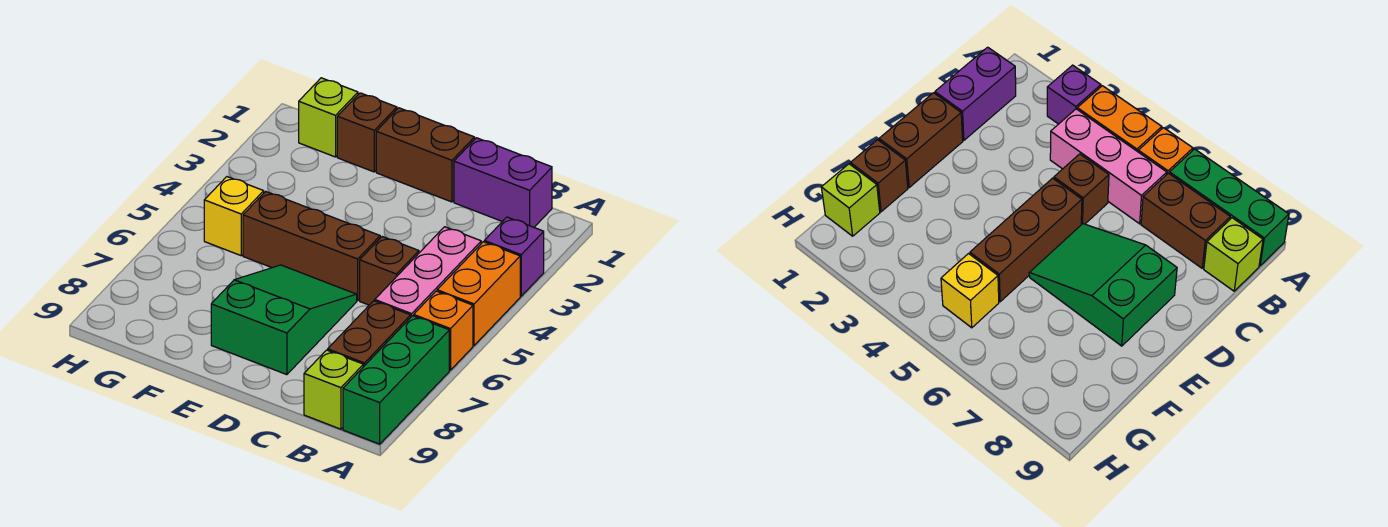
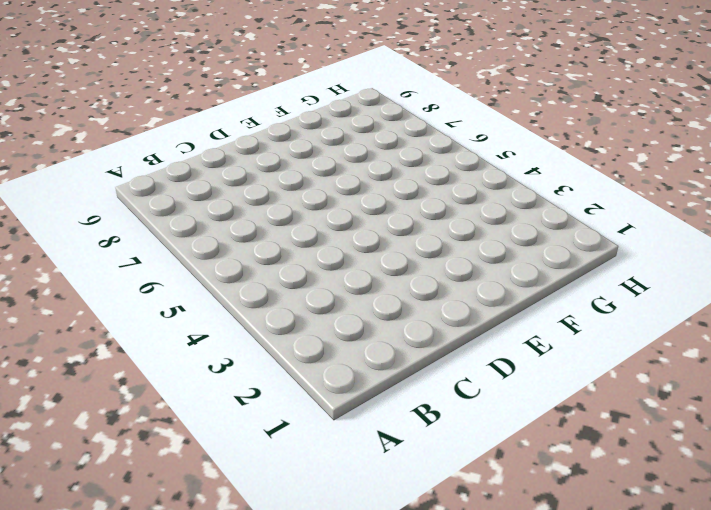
none -> purple 1x1 brick [484,217,544,296]
none -> orange 1x2 brick [437,242,520,345]
none -> orange 1x1 brick [414,291,473,370]

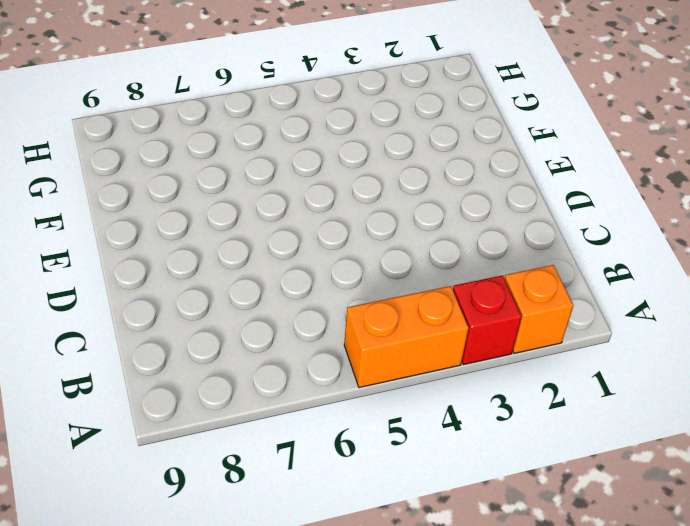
orange 1x1 brick [504,265,574,353] -> orange 1x1 brick moved to [414,291,473,370]
red 1x1 brick [453,275,522,365] -> purple 1x1 brick [484,217,544,296]
none -> green 1x3 brick [343,316,449,444]
none -> purple 1x2 brick [454,138,552,227]
none -> pink 1x3 brick [375,227,481,317]

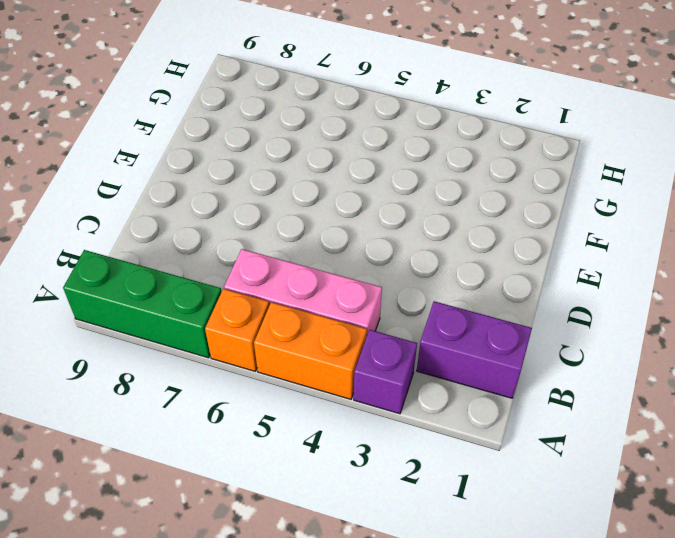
purple 1x2 brick [417,301,532,398] -> purple 1x2 brick turned to [454,138,552,227]
none -> brown 1x2 brick [328,301,411,367]
none -> lime 1x1 brick [304,350,363,429]
none -> brown 1x1 brick [360,237,419,305]

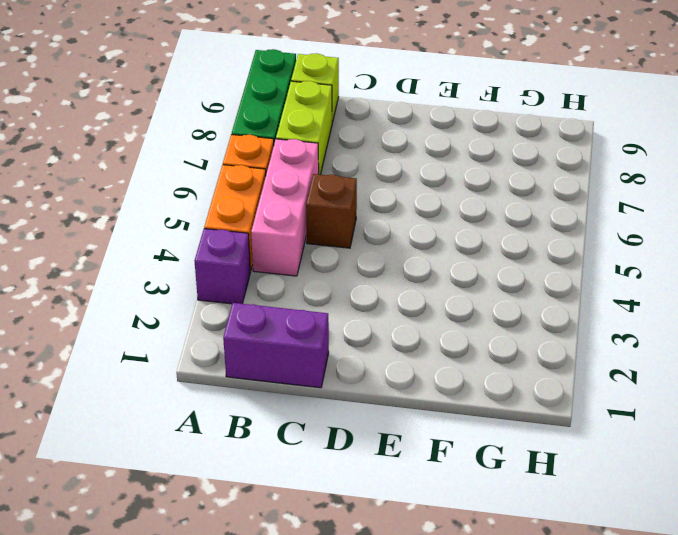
lime 1x2 brick [276,81,332,175] -> brown 1x2 brick [328,301,411,367]
none -> brown 1x2 brick [376,108,475,202]
none -> brown 1x3 brick [243,192,380,301]
none -> green 2x3 slope [211,265,357,375]

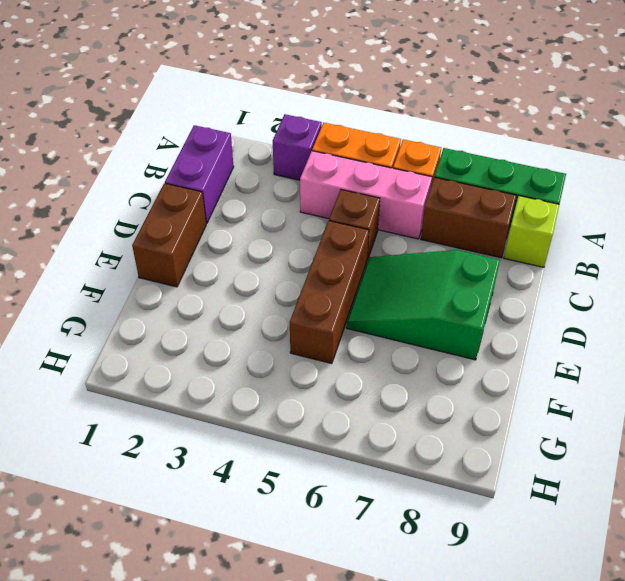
none -> brown 1x1 brick [337,93,397,172]
none -> lime 1x1 brick [299,78,358,157]
none -> yellow 1x1 brick [204,177,264,256]

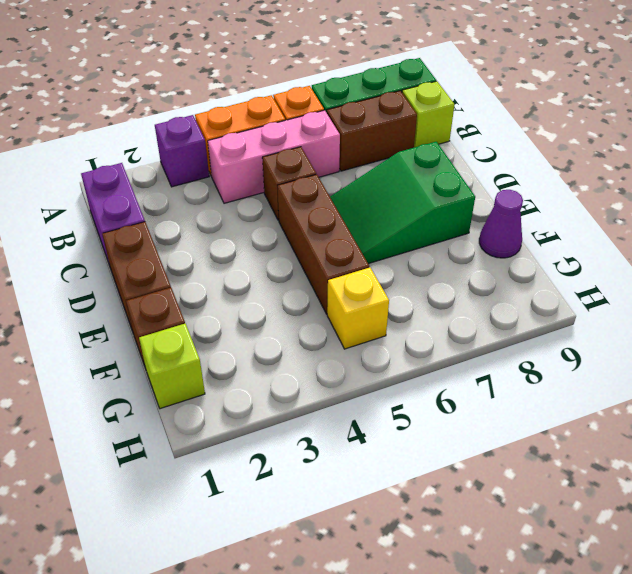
purple 1x1 cone [479,190,523,258] -> none

